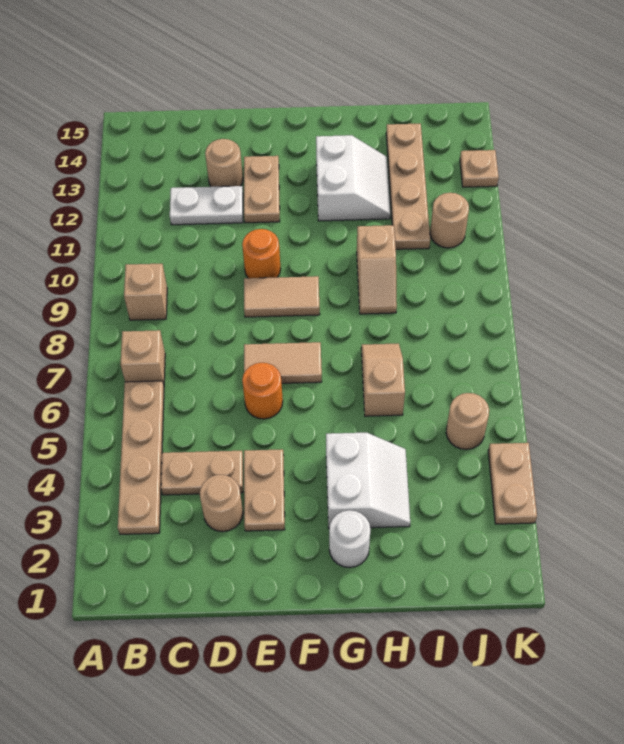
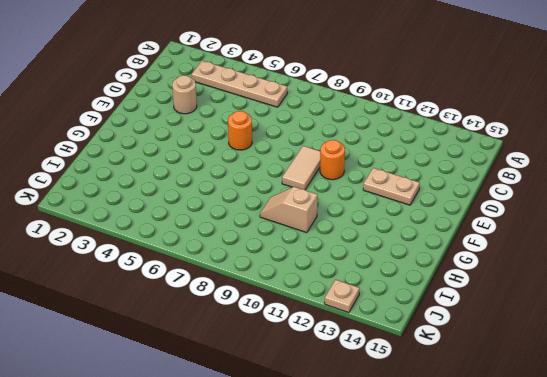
none -> tan 1x1 brick [120,330,165,385]
none -> tan 1x1 brick [124,264,167,320]
none -> tan 1x2 plate [161,451,243,495]

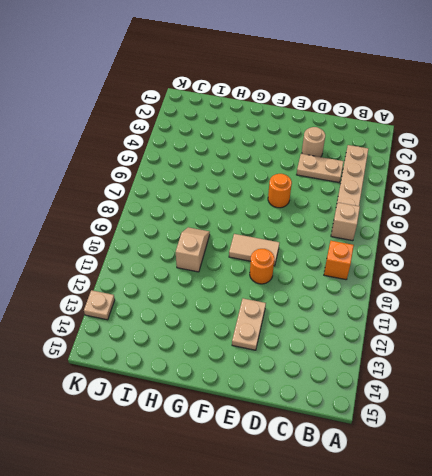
orange 1x1 brick [324,241,354,280] -> tan 1x1 brick [124,264,167,320]
none -> white 1x2 plate [170,186,243,225]
none -> tan 1x1 round brick [205,139,243,187]
none -> tan 1x2 plate [244,449,285,531]

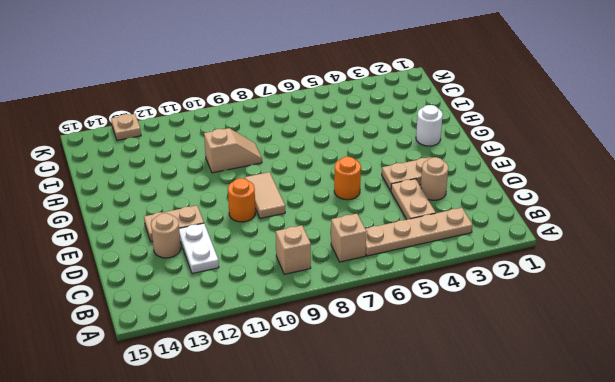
none -> tan 1x2 tile [244,342,322,383]
none -> white 2x2 slope [326,433,410,528]
none -> white 2x2 slope [316,135,390,221]

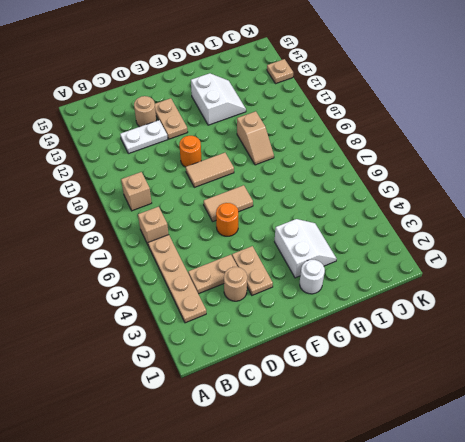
none -> tan 1x2 slope [361,343,405,416]
none -> tan 1x4 plate [386,124,430,249]
none -> tan 1x1 round brick [446,393,489,450]

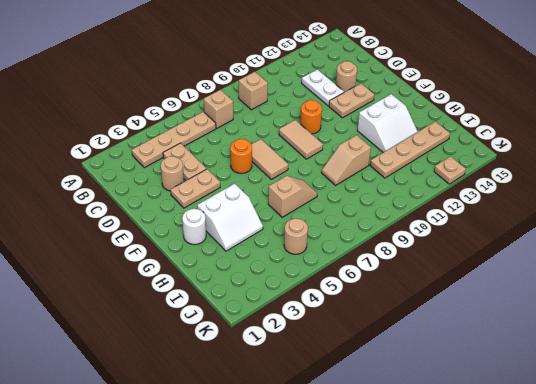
none -> tan 1x1 round brick [430,193,469,248]
none -> tan 1x2 plate [488,443,537,524]

